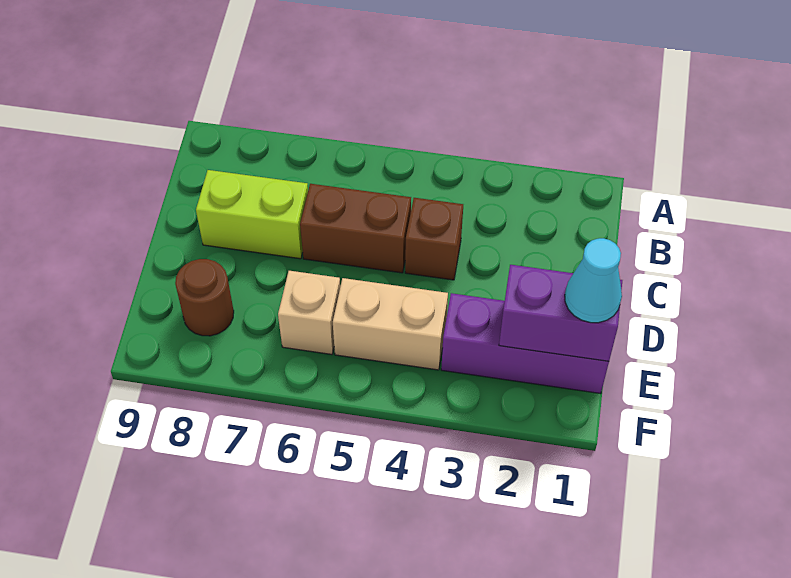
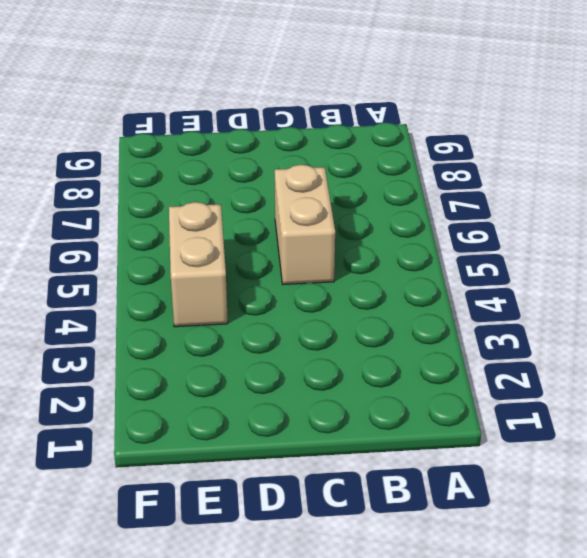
tan 1x2 brick [275,165,335,285] -> brown 1x2 brick [300,184,411,273]
none -> brown 1x1 brick [405,198,463,280]
none -> lime 1x2 brick [196,170,308,259]

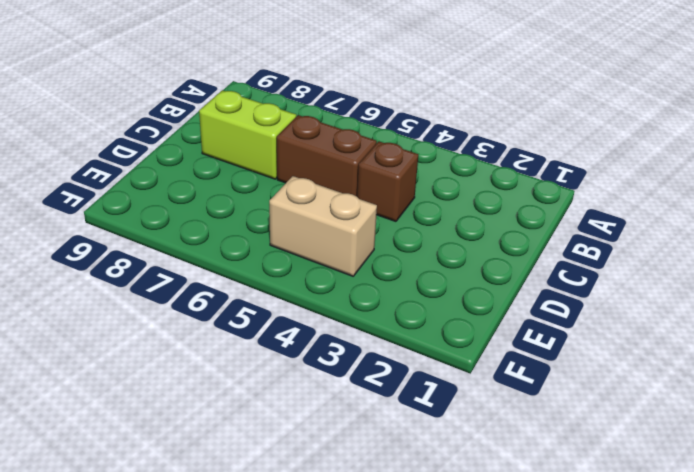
none -> purple 1x3 brick [441,293,609,394]
none -> tan 1x1 brick [278,271,340,354]

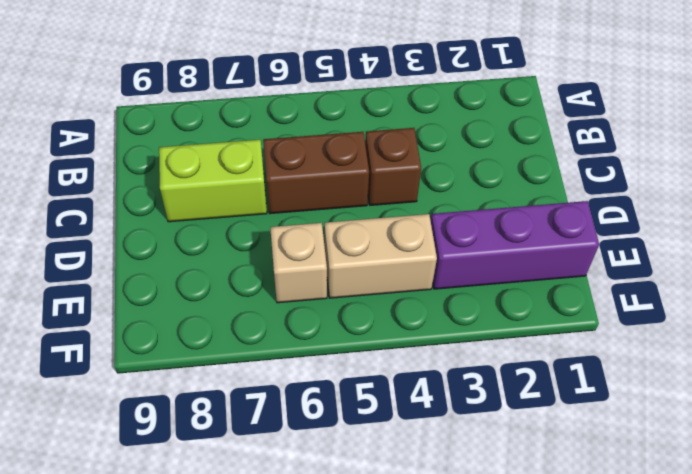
none -> brown 1x1 round brick [175,259,234,336]
none -> purple 1x2 brick [499,265,622,361]

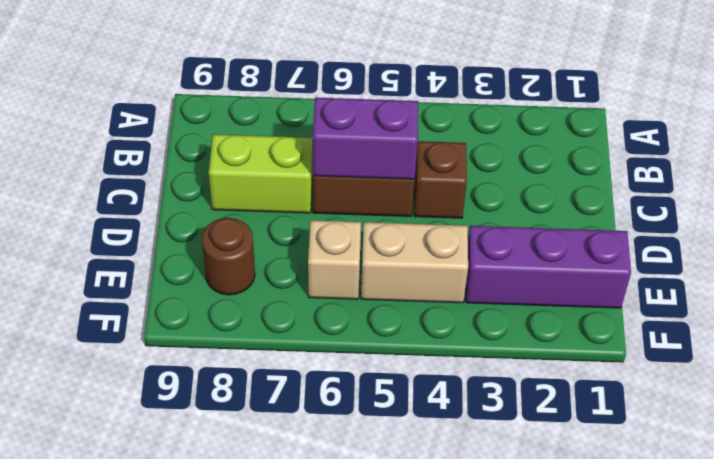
purple 1x2 brick [313,98,418,179] -> purple 1x2 brick moved to [499,265,622,361]
none -> cyan 1x1 cone [565,238,622,323]

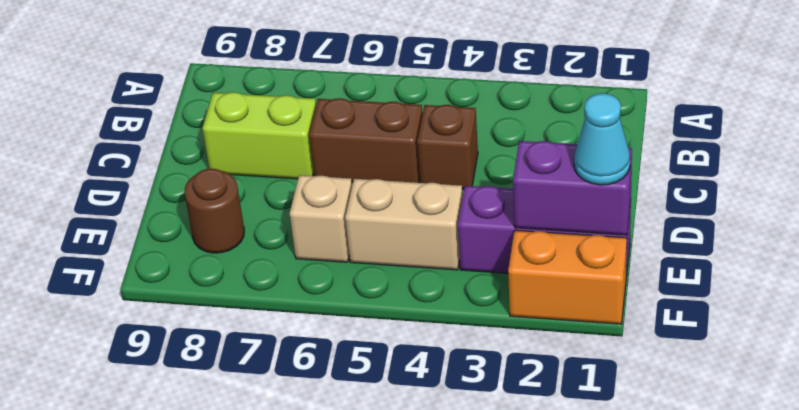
orange 1x2 brick [508,230,627,324] -> none

